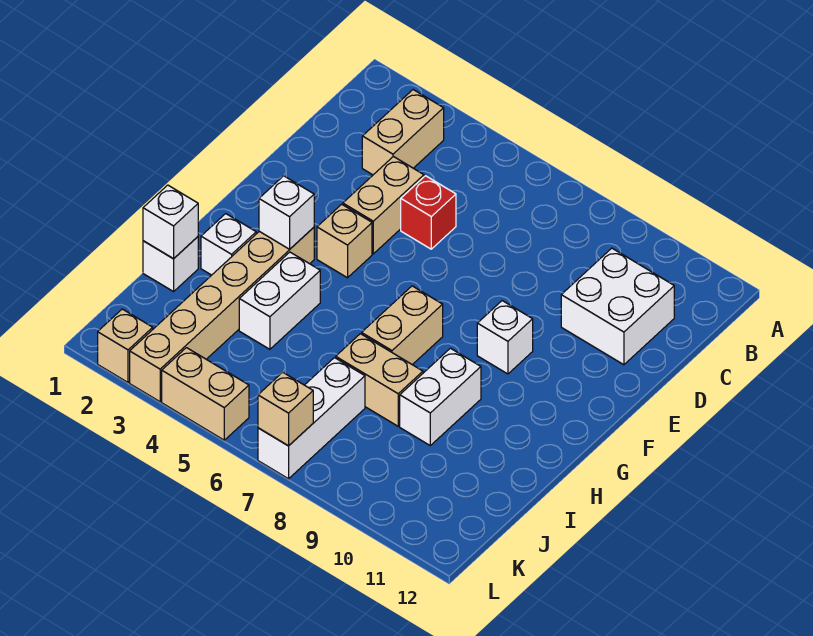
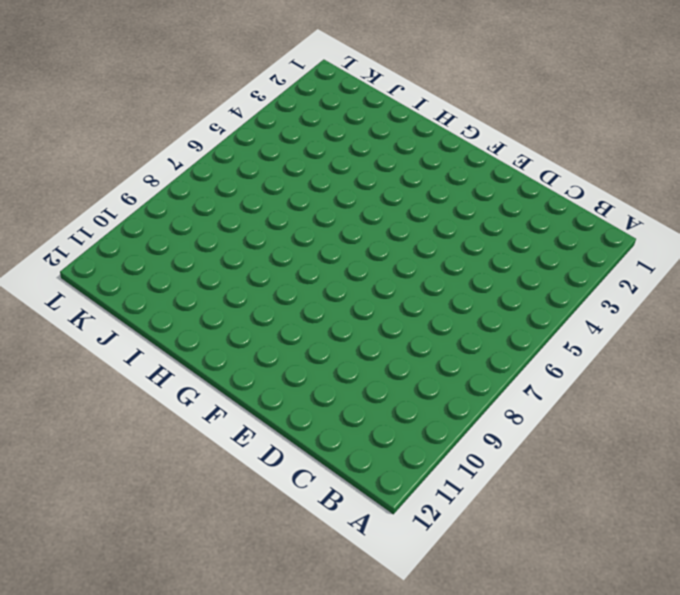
none -> tan 1x2 brick [362,90,444,175]
none -> white 2x2 brick [561,248,674,365]
none -> tan 1x2 brick [343,157,424,254]

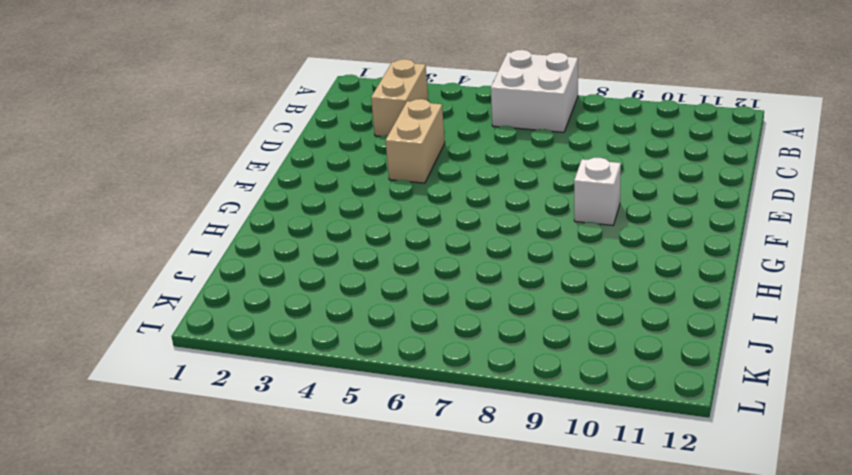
white 2x2 brick [491,50,578,132] -> white 2x2 brick moved to [561,248,674,365]
none -> red 1x1 brick [401,176,456,249]
none -> tan 1x1 brick [317,204,372,278]
none -> tan 1x6 brick [130,227,314,402]

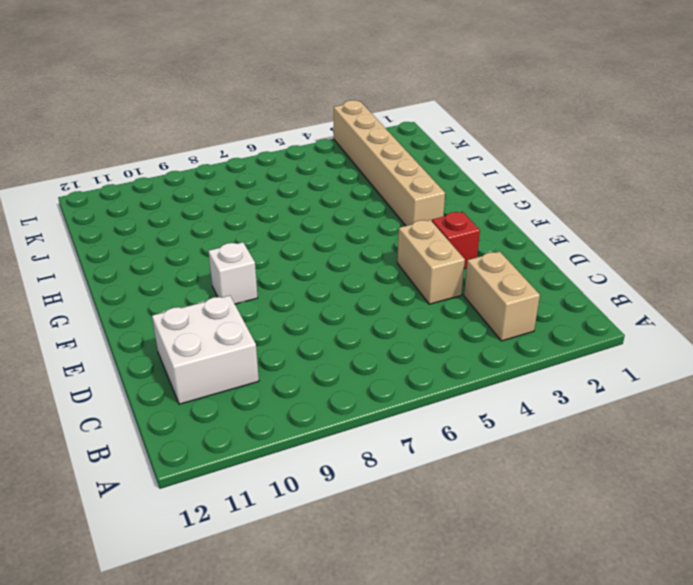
red 1x1 brick [432,212,480,269] -> red 1x1 brick moved to [401,176,456,249]
none -> tan 1x1 brick [317,204,372,278]
none -> tan 1x2 brick [362,286,443,365]
none -> white 1x1 brick [201,214,256,275]

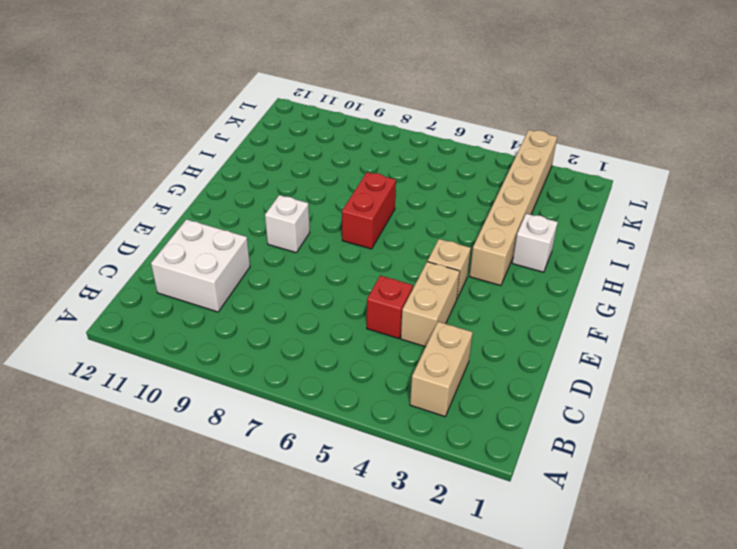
red 1x2 brick [342,172,396,249] -> tan 1x2 brick [362,286,443,365]
none -> white 1x2 brick [239,252,320,349]
none -> white 1x2 brick [400,348,481,445]
none -> white 1x1 brick [143,237,198,292]

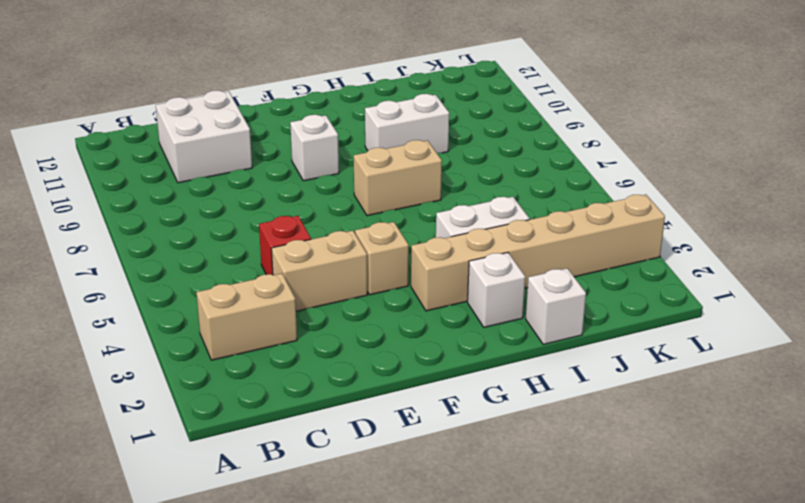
none -> tan 1x2 brick [336,334,423,426]
none -> white 1x3 brick [258,358,365,479]
none -> tan 1x1 brick [98,309,153,382]

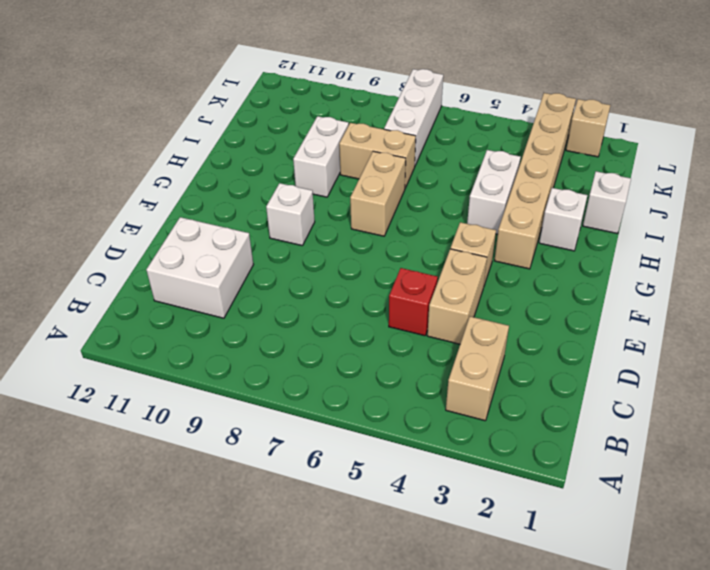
none -> tan 1x2 brick [162,348,249,440]
none -> white 1x1 brick [259,176,314,249]
none -> white 1x1 brick [143,185,198,259]

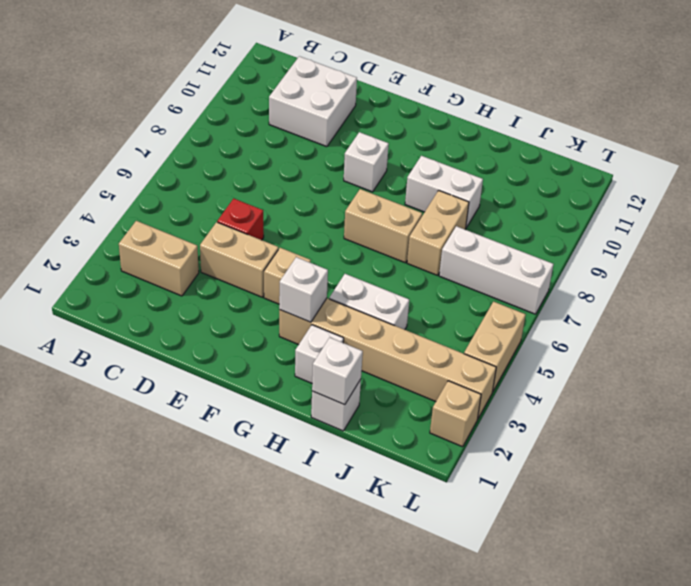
none -> tan 1x1 brick [258,372,313,446]

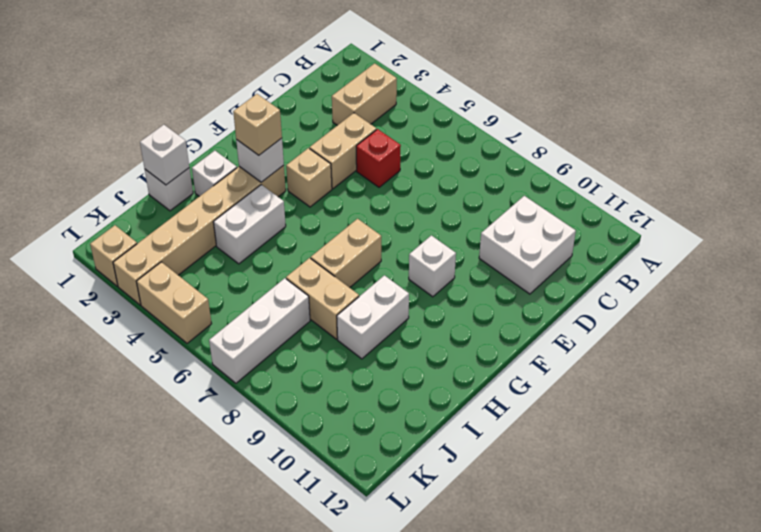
tan 1x1 brick [233,94,282,155] -> tan 1x1 brick moved to [258,372,313,446]

